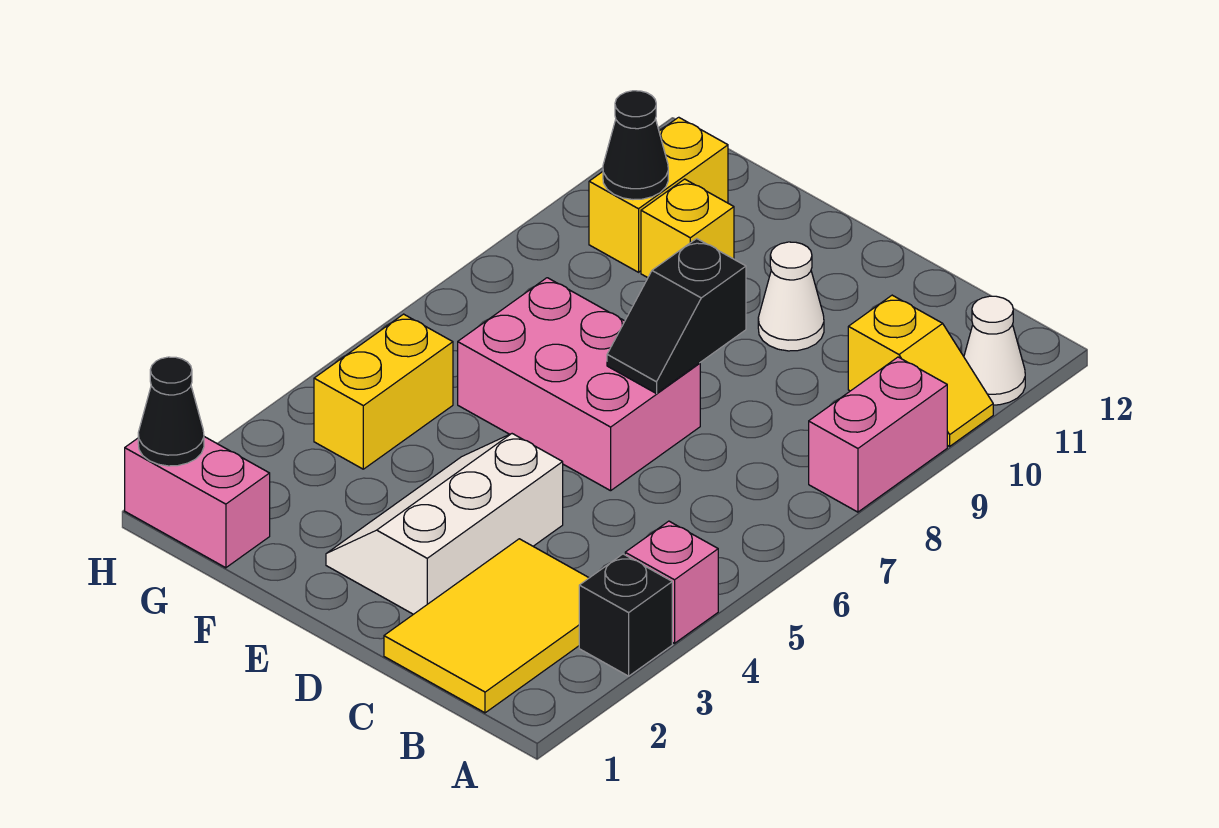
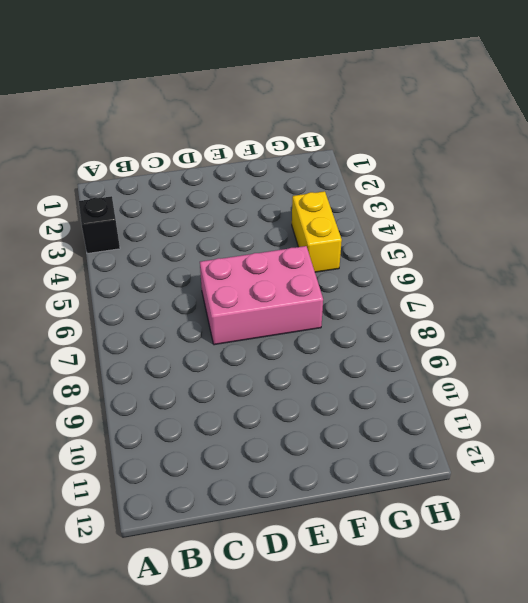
none -> pink 1x1 brick [625,521,718,643]
none -> pink 1x2 brick [809,357,947,512]
none -> yellow 1x2 slope [848,295,993,446]

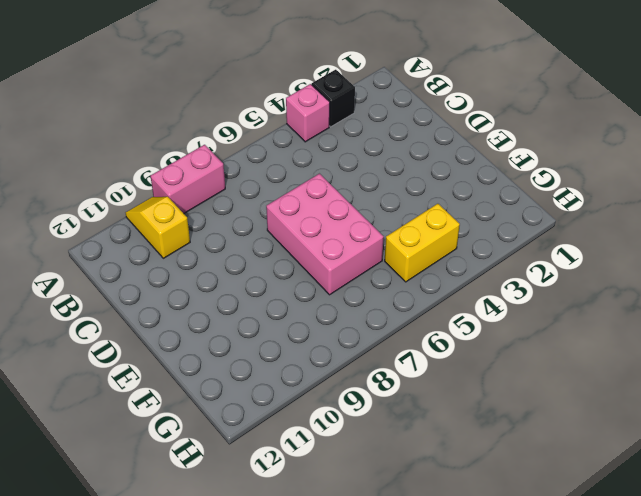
none -> white 1x1 cone [964,296,1025,405]
none -> yellow 2x3 tile [384,539,589,713]
none -> white 2x3 slope [326,434,563,614]

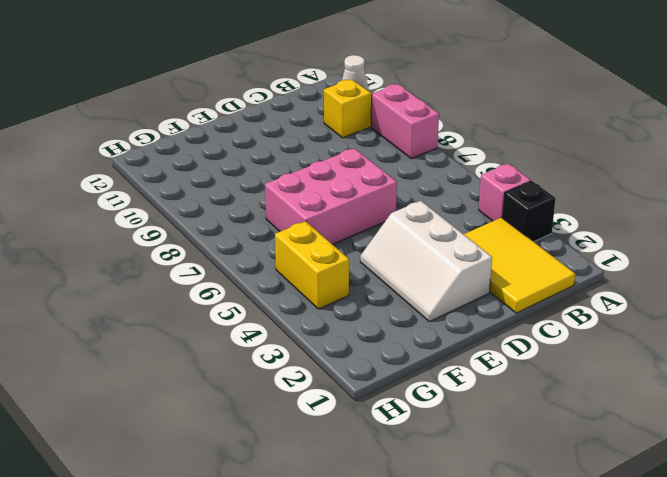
none -> white 1x1 cone [758,242,824,351]
none -> yellow 1x1 brick [641,179,734,278]
none -> pink 1x2 brick [125,437,270,568]

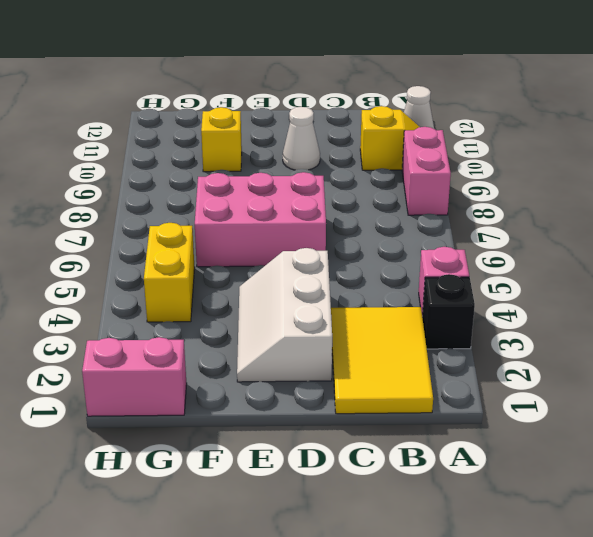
none -> yellow 1x2 brick [589,117,728,272]
none -> black 1x2 slope [607,239,746,394]
none -> black 1x1 cone [603,91,668,200]

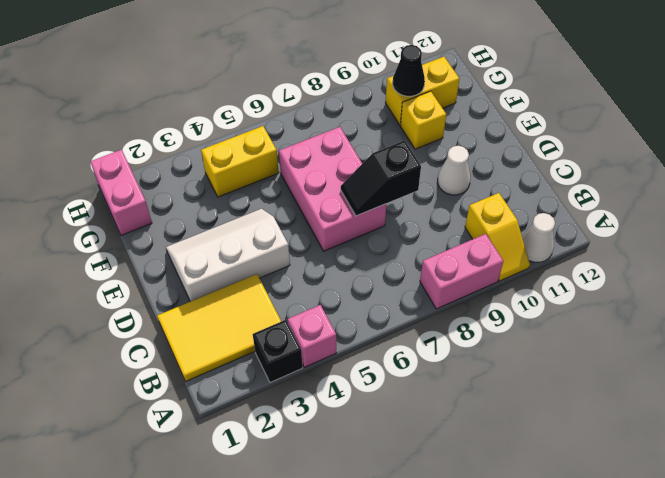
none -> black 1x1 cone [138,357,204,466]

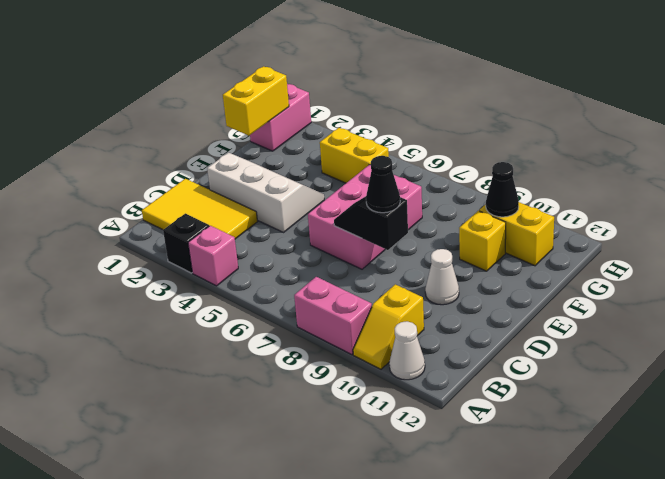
black 1x1 cone [366,156,400,213] -> black 1x1 cone moved to [138,357,204,466]
yellow 1x2 brick [223,66,289,136] -> none

